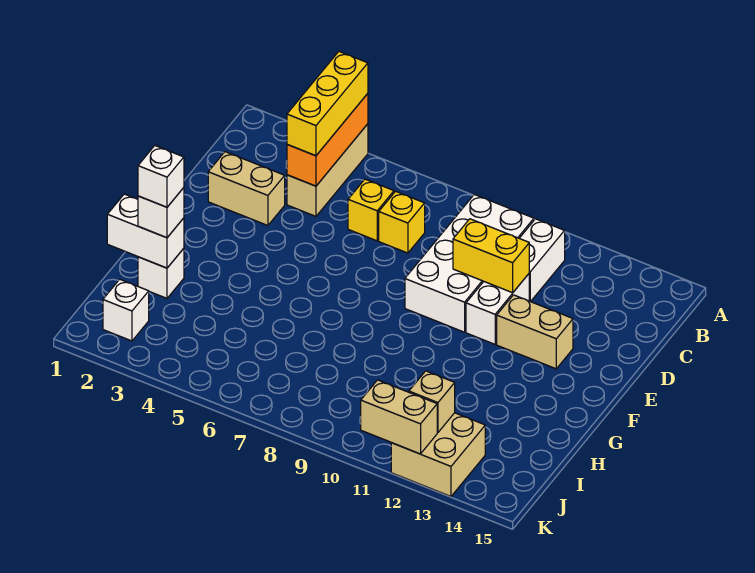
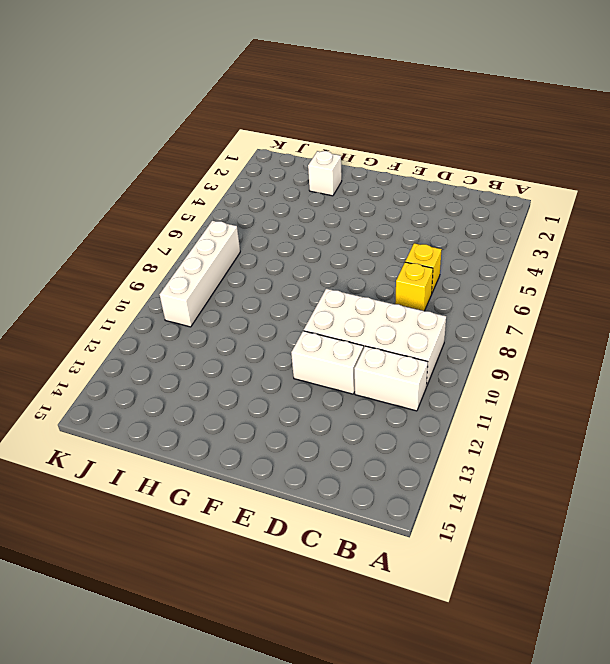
white 1x4 brick [159,221,240,327] -> none
none -> tan 1x3 brick [287,124,368,216]
none -> tan 1x2 brick [208,152,285,226]
none -> tan 1x2 brick [497,295,573,369]

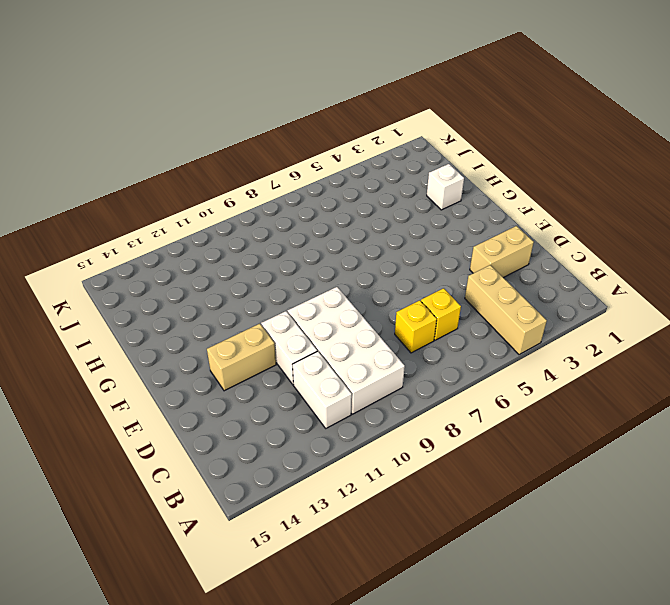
none -> white 1x1 brick [103,279,149,341]
none -> tan 2x2 brick [391,413,485,496]
none -> orange 1x3 brick [287,94,368,186]

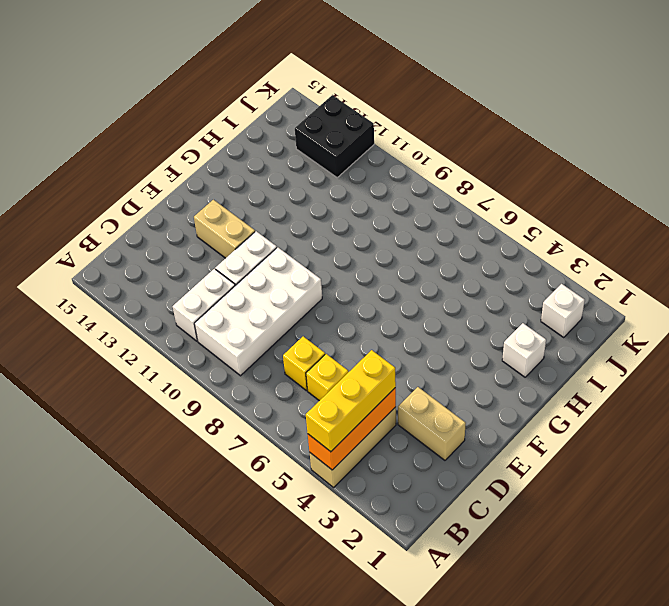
black 2x2 brick [295,95,374,178] -> tan 2x2 brick [391,413,485,496]
none -> yellow 1x2 brick [453,219,529,293]
none -> white 1x2 brick [107,194,184,268]
none -> tan 1x1 brick [409,371,455,433]

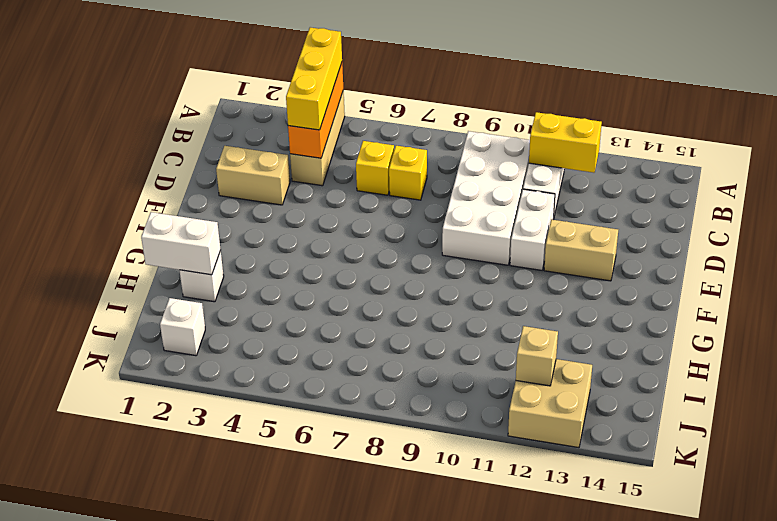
yellow 1x2 brick [529,112,602,173] -> yellow 1x2 brick moved to [453,219,529,293]
none -> tan 1x2 brick [361,380,437,454]
none -> white 1x1 brick [138,188,184,238]
none -> white 1x1 brick [138,146,184,207]

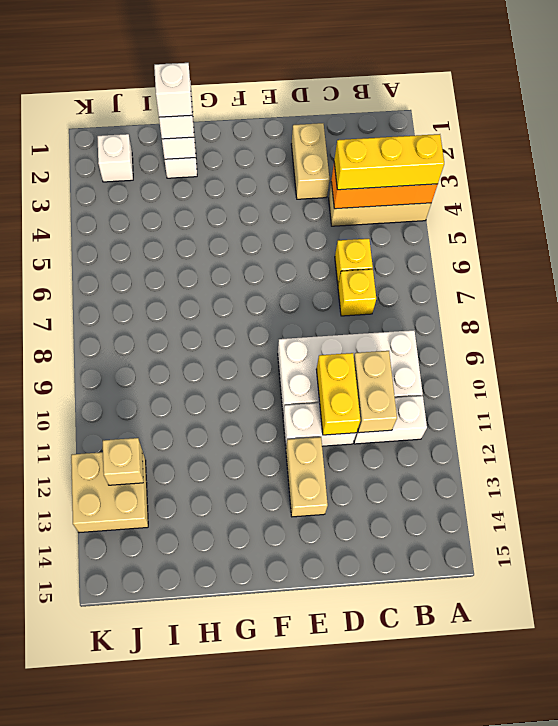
tan 1x2 brick [354,351,397,433] -> tan 1x2 brick moved to [361,380,437,454]

